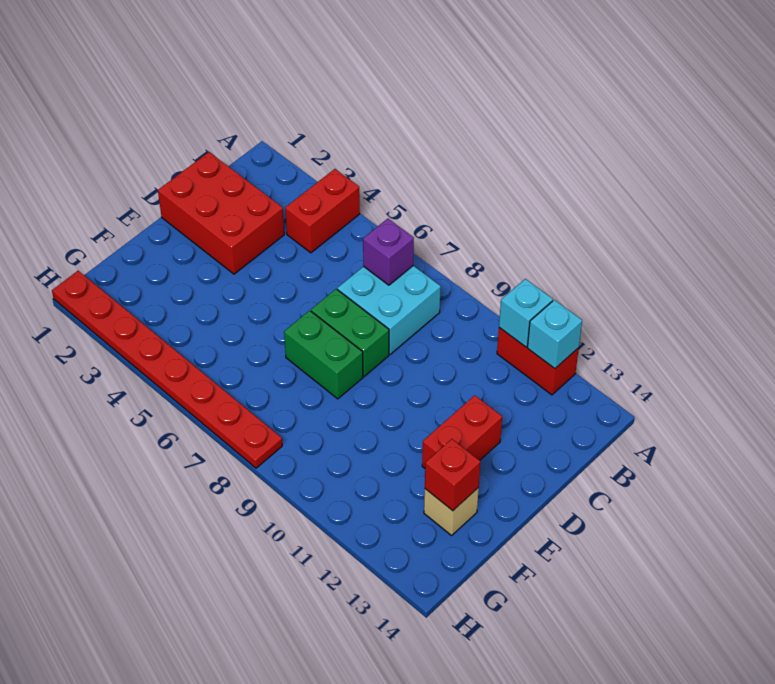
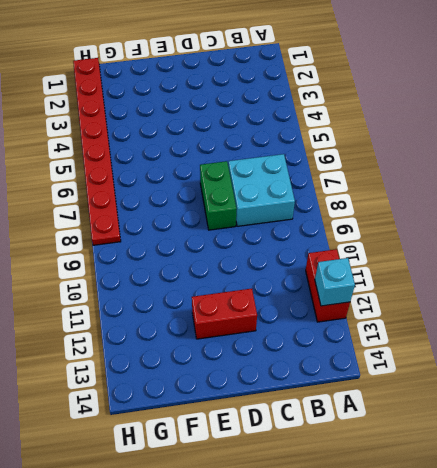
none -> red 1x2 brick [285,169,360,253]
none -> red 2x3 brick [158,152,284,274]
none -> green 1x2 brick [284,311,363,399]

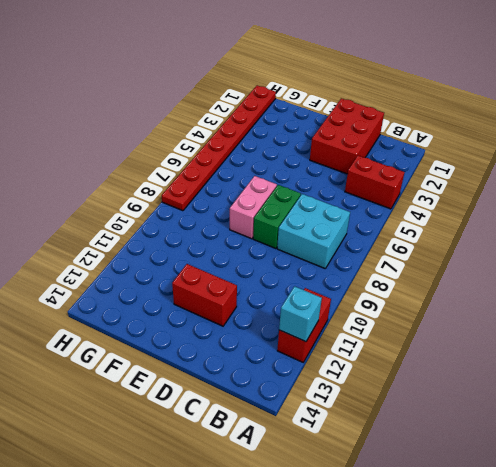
pink 1x2 brick [230,176,277,239] -> green 1x2 brick [284,311,363,399]
none -> tan 1x1 brick [424,488,479,535]
none -> cyan 1x1 brick [499,279,553,347]
none -> purple 1x1 brick [363,219,414,285]

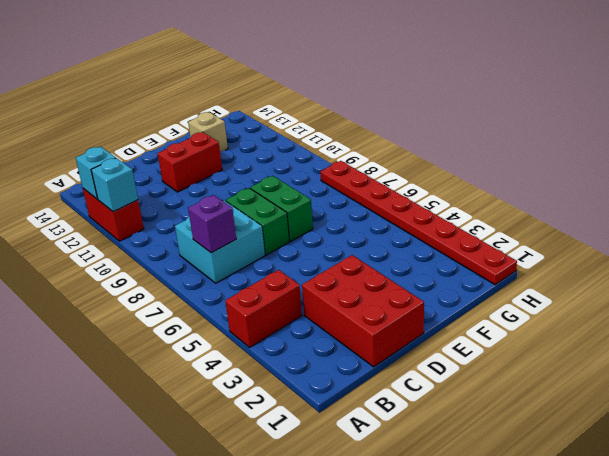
none -> red 1x1 brick [425,439,480,511]

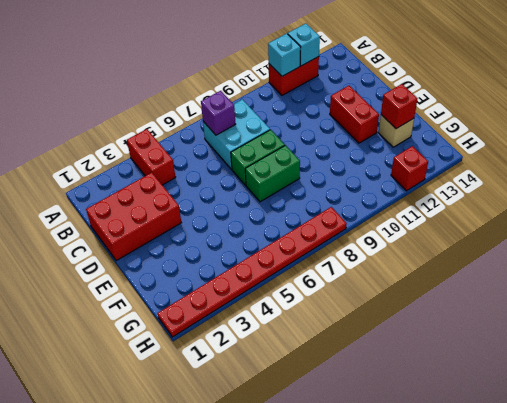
red 1x1 brick [391,146,428,191] -> none

